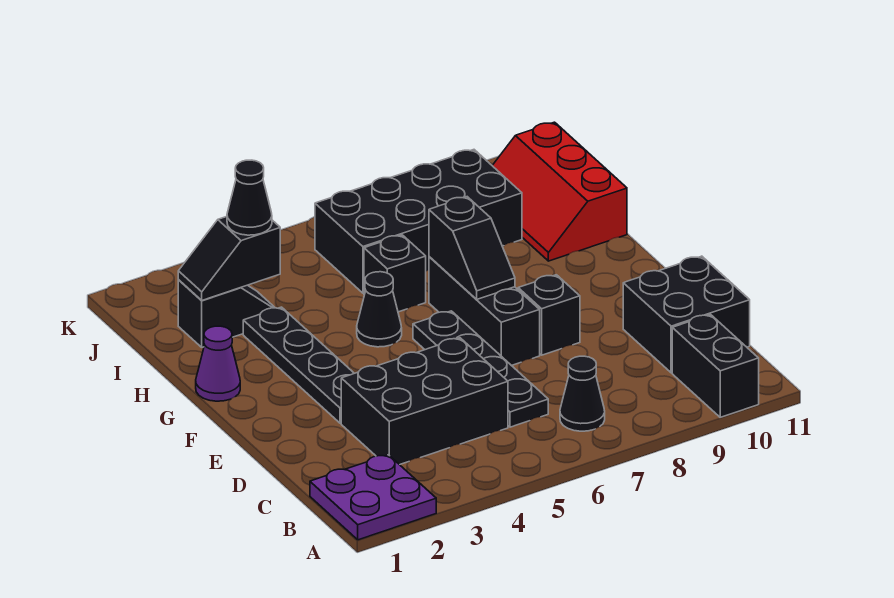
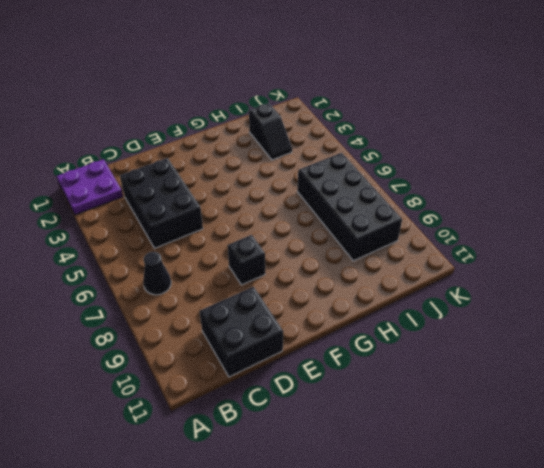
none -> black 1x2 brick [672,315,759,417]
none -> black 1x4 plate [413,311,548,427]
none -> black 1x4 plate [243,307,354,423]

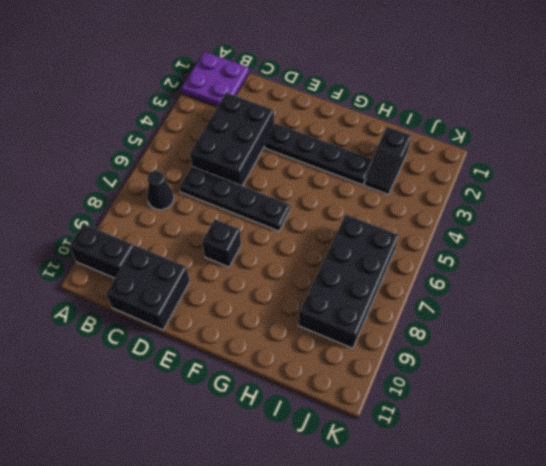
none -> black 1x3 brick [429,257,540,366]
none -> purple 1x1 cone [196,326,240,401]
none -> black 1x1 cone [357,272,402,347]

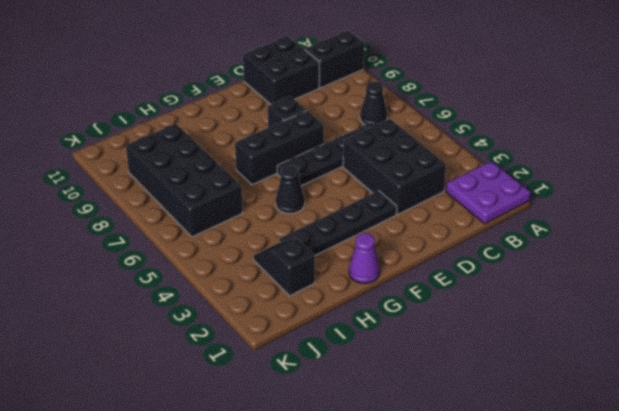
none -> black 1x1 brick [364,235,426,312]
none -> red 2x3 slope [492,122,627,261]
none -> black 1x2 slope [429,197,515,299]

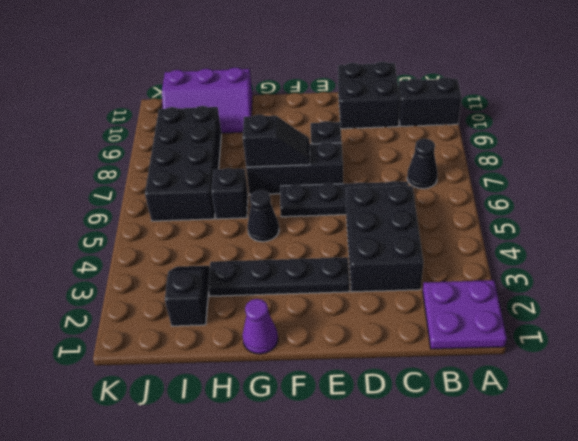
purple 2x3 slope [162,67,253,133] -> red 2x3 slope [492,122,627,261]
none -> black 1x2 slope [178,217,280,300]
none -> black 1x1 cone [227,160,272,235]

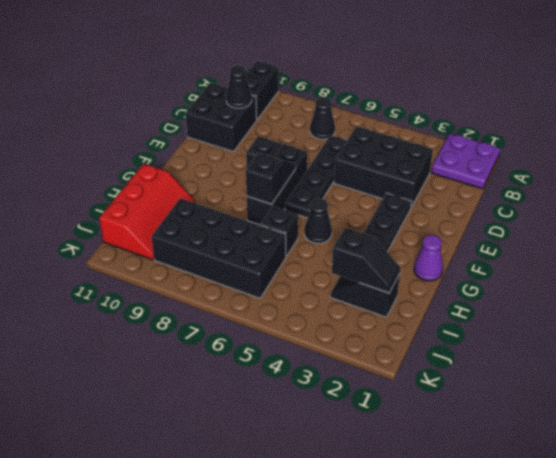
black 1x1 cone [226,65,252,108] -> black 1x1 cone moved to [227,160,272,235]

